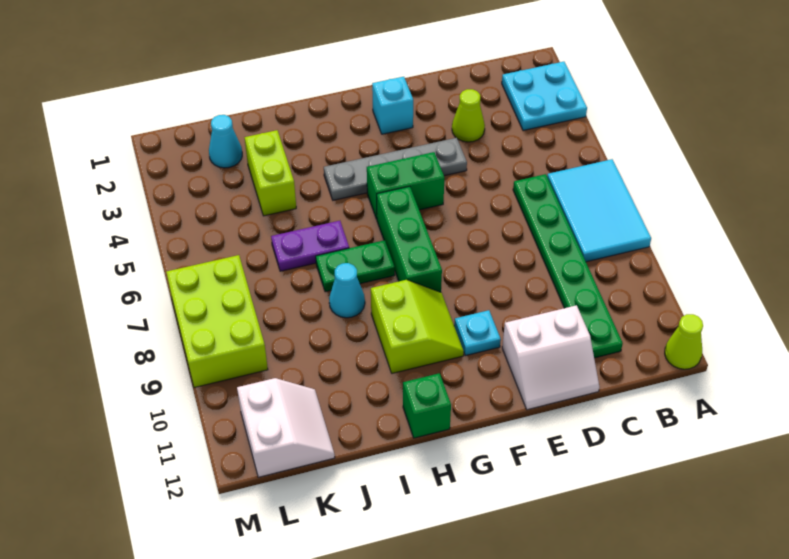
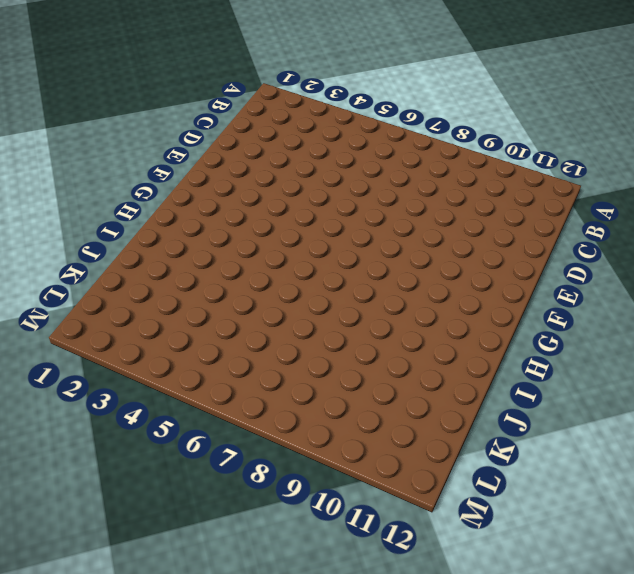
none -> cyan 2x2 plate [502,62,587,131]
none -> cyan 2x3 tile [547,159,651,262]
none -> lime 1x1 cone [665,314,703,369]

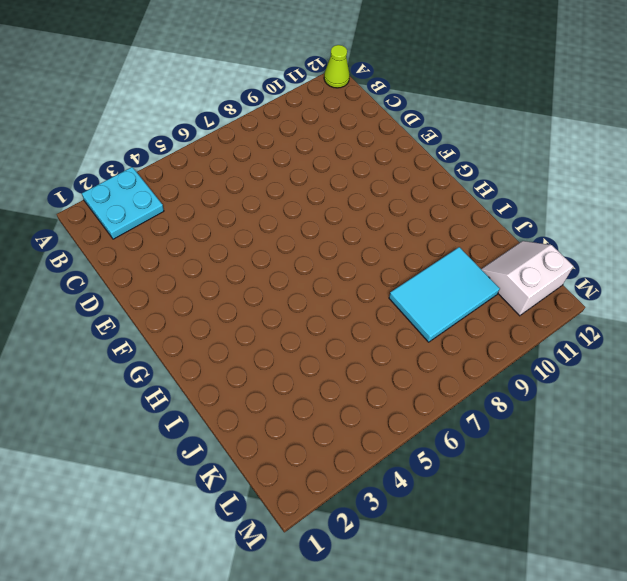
cyan 2x3 tile [389,247,500,342] -> cyan 2x3 tile moved to [547,159,651,262]
none -> green 1x6 plate [513,174,623,358]
none -> lime 1x1 cone [452,89,485,142]
none -> white 2x2 slope [502,305,599,410]

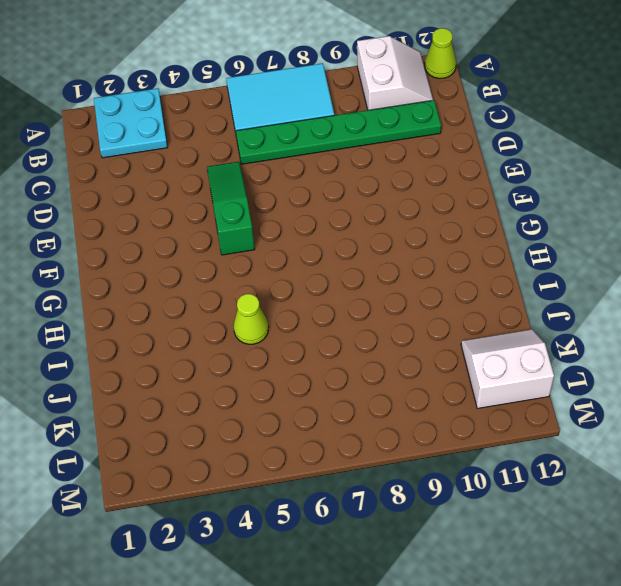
white 2x2 slope [357,36,433,110] -> white 2x2 slope moved to [502,305,599,410]
green 1x3 slope [207,162,255,255] -> green 1x2 brick [367,152,445,219]
lime 1x1 cone [234,294,269,344] -> lime 1x1 cone moved to [452,89,485,142]
none -> grey 1x4 plate [324,138,467,200]
none -> cyan 1x1 brick [372,77,413,134]
none -> cyan 1x1 plate [454,310,501,356]

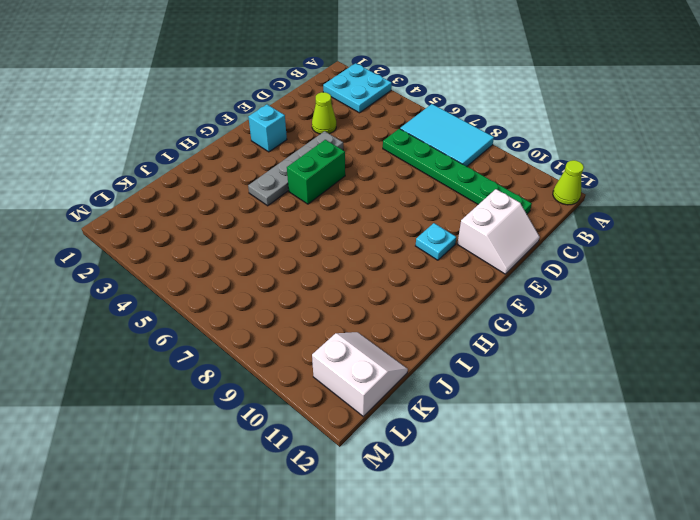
none -> green 1x3 brick [377,186,442,292]
none -> lime 2x2 slope [371,280,464,373]
none -> green 1x2 plate [316,240,395,292]

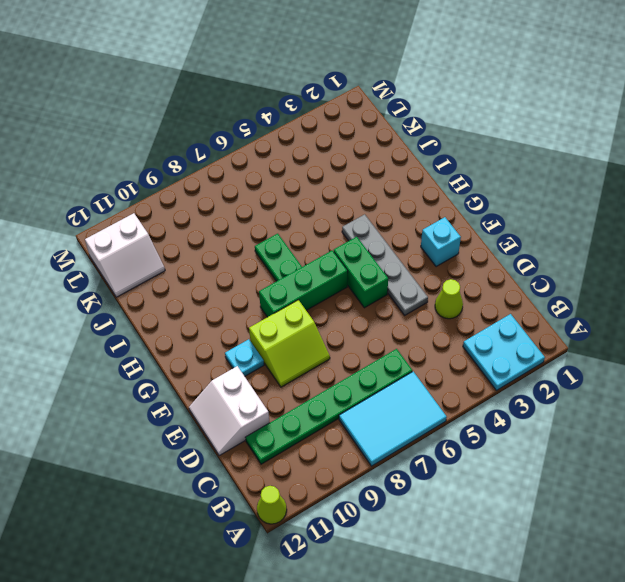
lime 2x2 slope [249,300,330,387] -> lime 2x2 slope moved to [371,280,464,373]
none -> green 1x1 brick [403,373,451,438]
none -> purple 1x2 plate [271,221,349,271]
none -> cyan 1x1 cone [329,263,365,318]

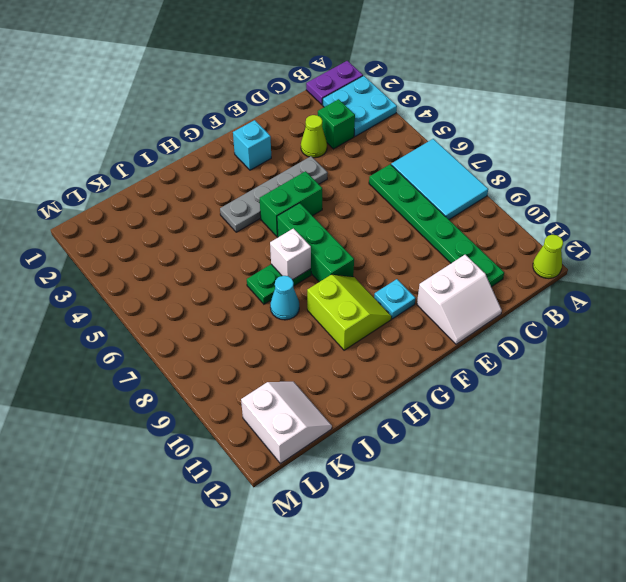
purple 1x2 plate [306,61,363,105] -> purple 1x2 plate moved to [271,221,349,271]
green 1x1 brick [318,99,355,149] -> green 1x1 brick moved to [403,373,451,438]
white 1x1 brick [270,228,311,280] -> none
none -> lime 1x2 brick [244,130,296,216]
none -> cyan 1x1 cone [209,115,242,168]
none -> lime 2x3 brick [166,255,268,388]

